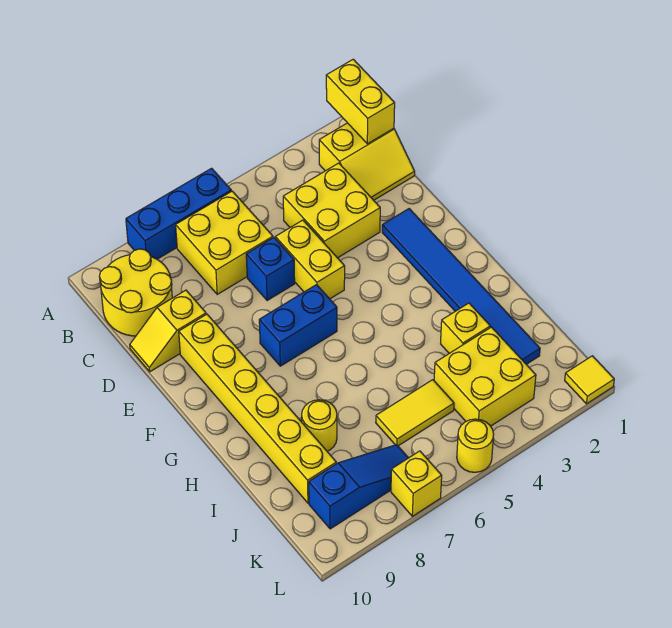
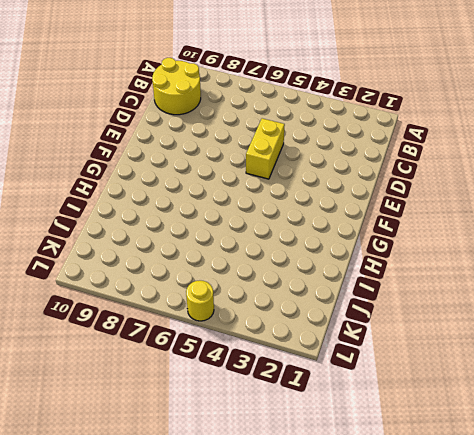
none -> blue 1x3 brick [126,168,231,259]
none -> yellow 2x2 slope [319,123,415,200]
none -> yellow 2x2 brick [176,191,273,294]

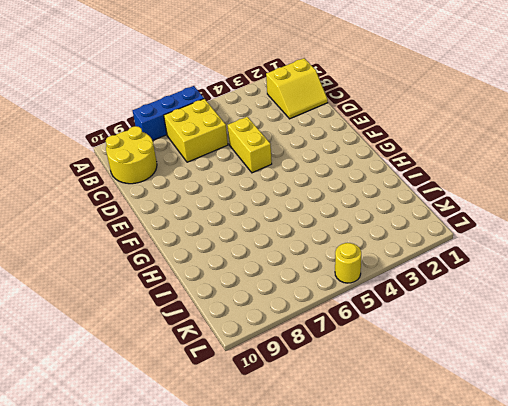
none -> yellow 2x2 brick [283,163,380,258]
none -> blue 1x1 brick [246,238,295,301]
none -> yellow 1x2 slope [130,290,206,372]

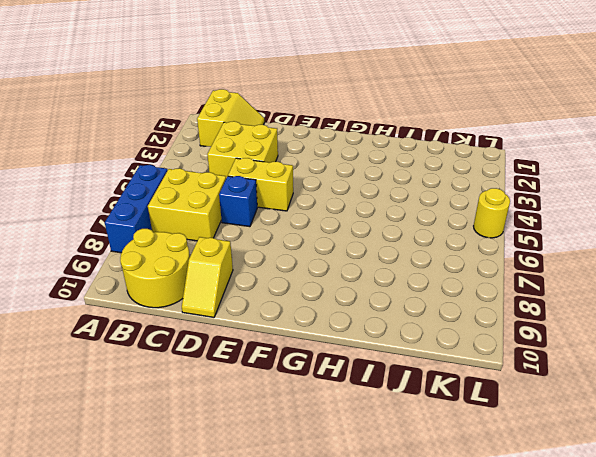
none -> blue 1x6 tile [382,209,540,364]
none -> yellow 1x6 brick [179,314,336,503]
none -> blue 1x2 brick [259,285,337,366]

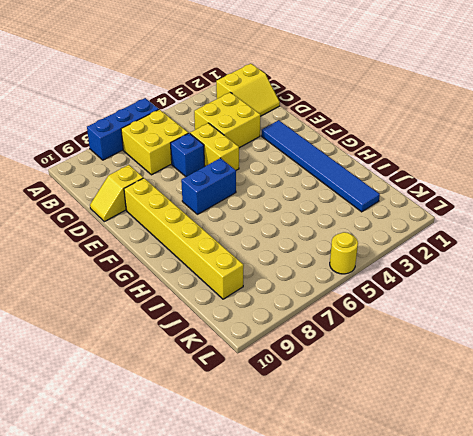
none -> yellow 2x2 round brick [99,249,172,336]
none -> yellow 1x1 brick [441,303,490,353]
none -> yellow 1x1 round brick [302,400,337,451]

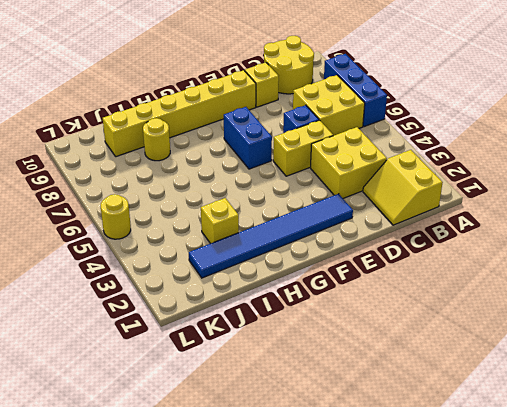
none -> yellow 2x2 brick [434,327,536,426]
none -> yellow 1x2 tile [376,380,454,446]
none -> blue 1x3 slope [309,445,408,529]

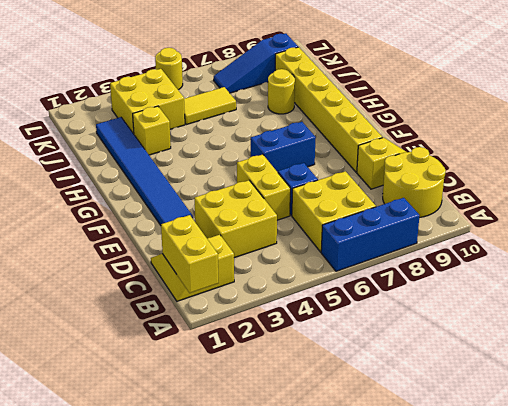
none -> yellow 1x1 tile [565,356,614,404]
none -> yellow 1x1 brick [391,451,442,516]

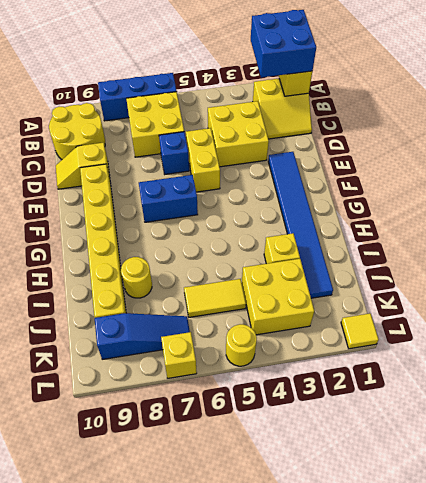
blue 2x2 brick [251,10,316,78] -> none

